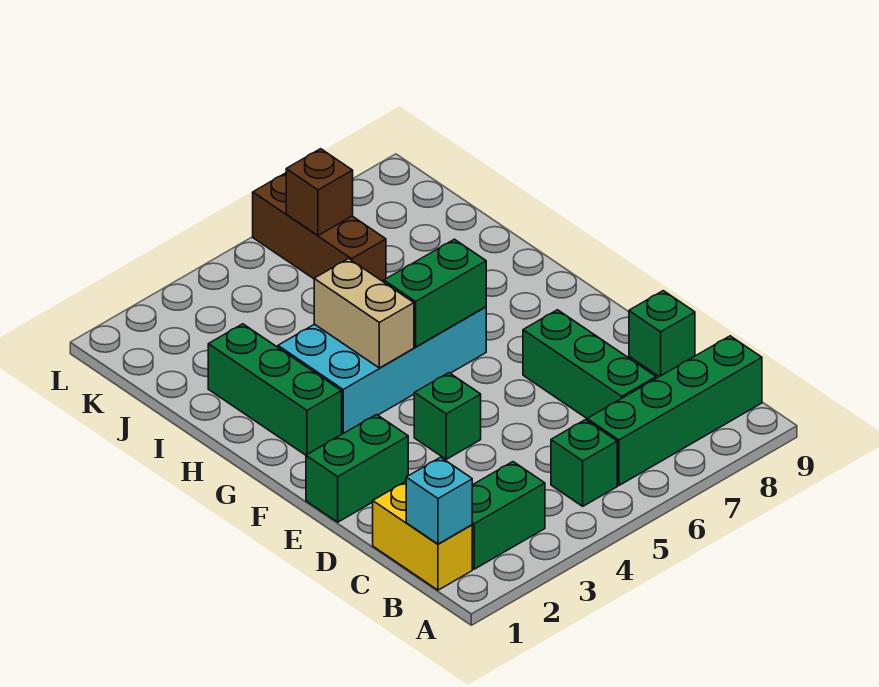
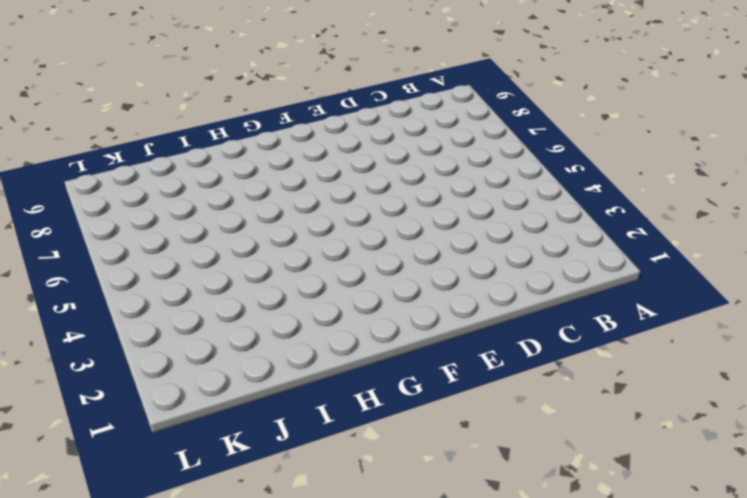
none -> yellow 1x2 brick [373,482,472,590]
none -> green 1x2 brick [472,462,545,569]
none -> green 1x1 brick [551,420,617,506]

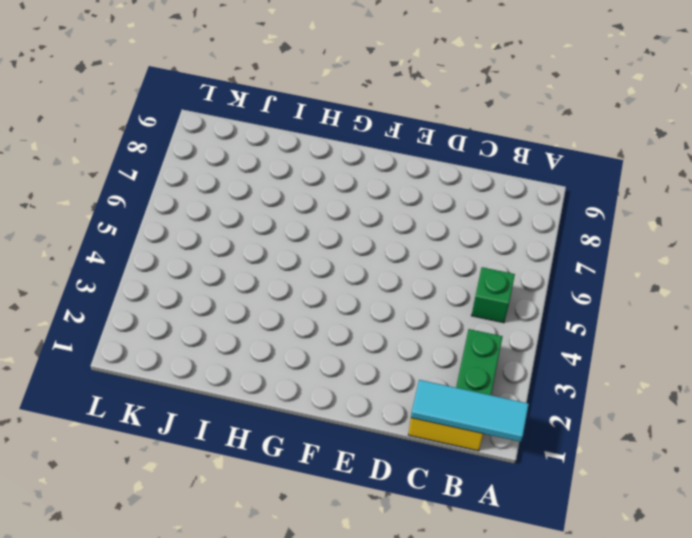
cyan 1x3 tile [411,380,529,442] -> cyan 1x1 brick [406,457,472,544]
none -> green 1x4 brick [587,336,762,485]
none -> green 1x3 brick [523,310,656,418]
none -> green 1x1 brick [629,291,695,377]

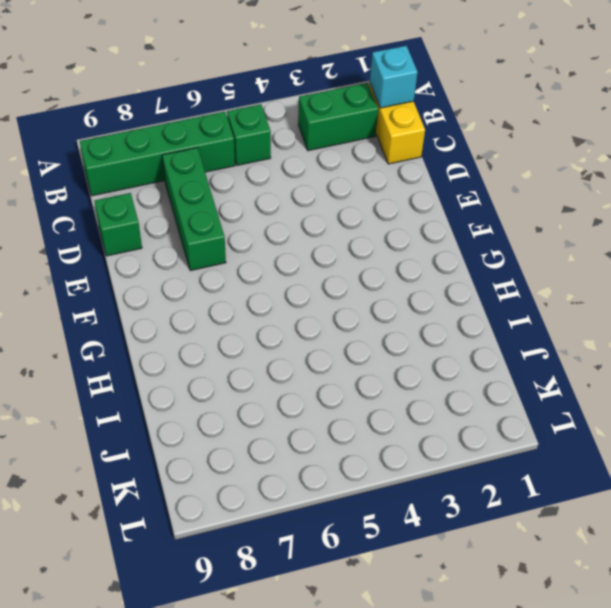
none -> green 1x2 brick [306,415,408,522]
none -> green 1x1 brick [414,373,481,459]
none -> green 1x3 brick [208,324,342,455]

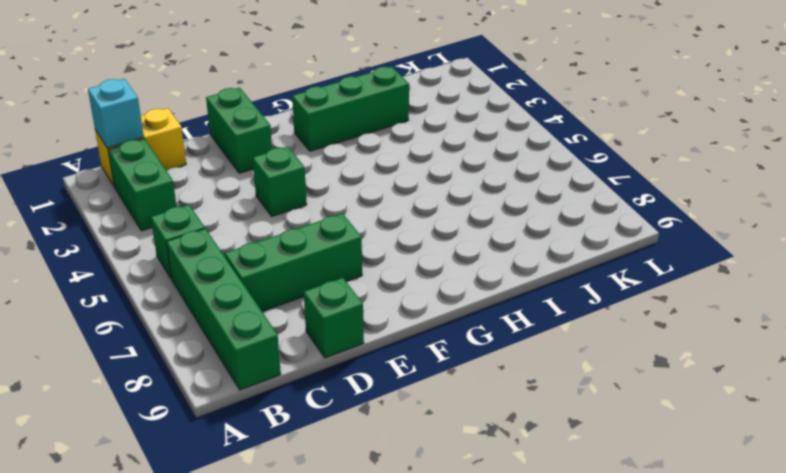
none -> cyan 2x4 brick [278,307,486,434]
none -> brown 1x3 brick [253,173,386,282]
none -> tan 1x2 brick [314,259,414,368]

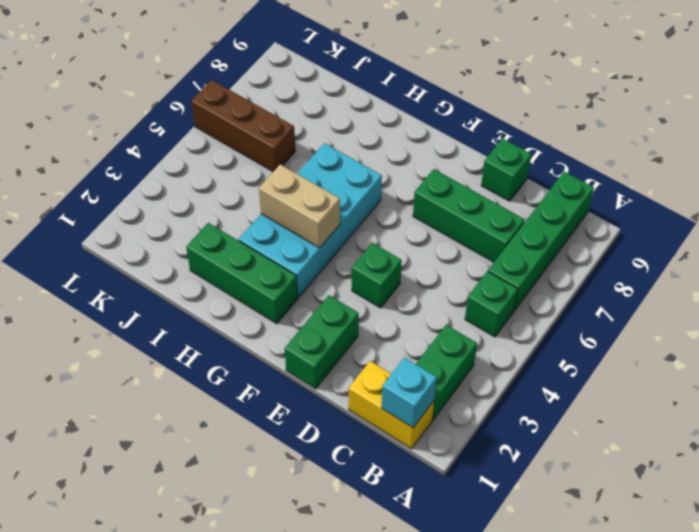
none -> green 1x2 brick [384,239,486,347]
none -> brown 1x1 brick [286,149,353,235]

